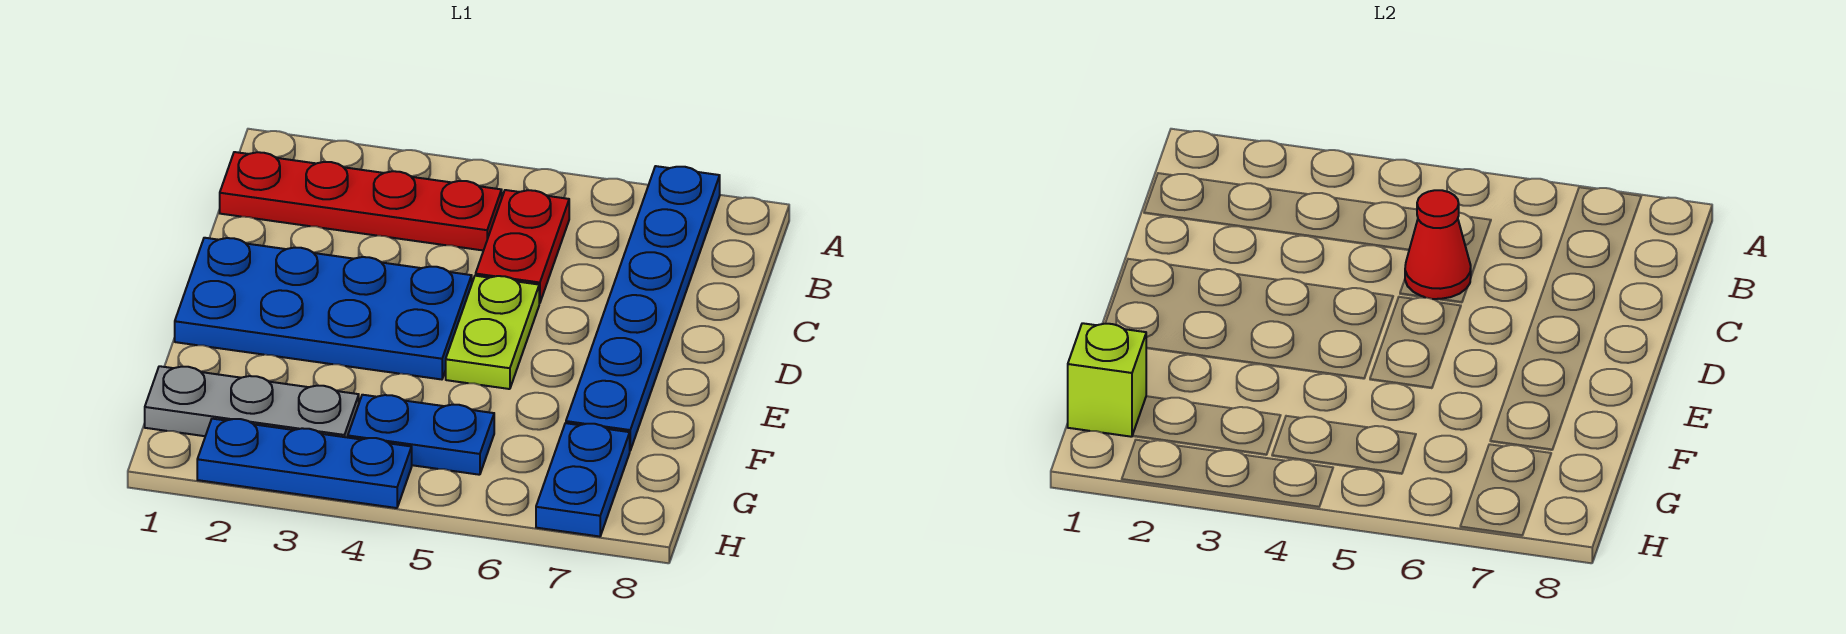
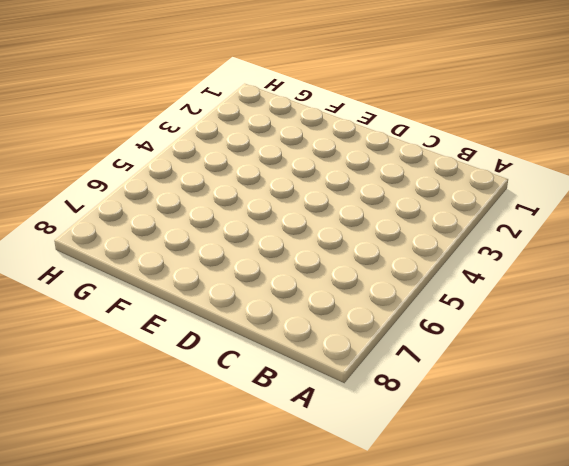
none -> blue 1x6 plate [566,166,720,450]
none -> red 1x4 plate [220,152,502,250]

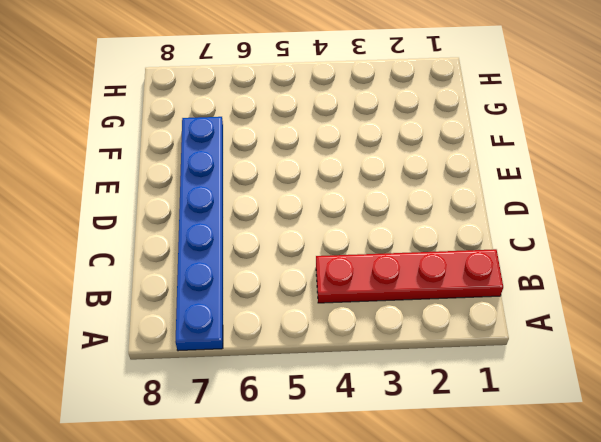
none -> red 1x2 plate [476,190,569,303]
none -> blue 2x4 plate [175,238,472,379]

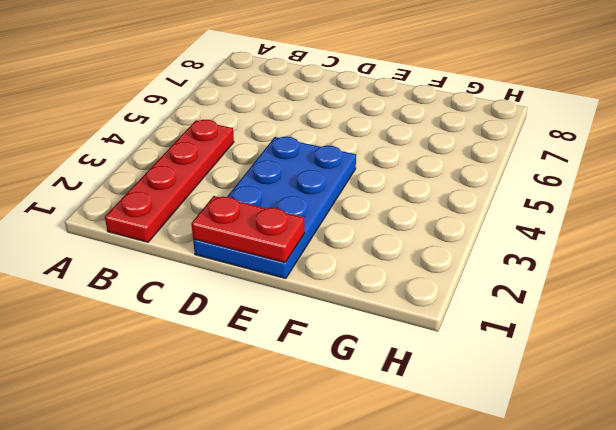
red 1x2 plate [191,196,305,262] -> red 1x2 plate moved to [476,190,569,303]
none -> blue 1x6 plate [566,166,720,450]
none -> lime 1x2 plate [446,276,539,389]

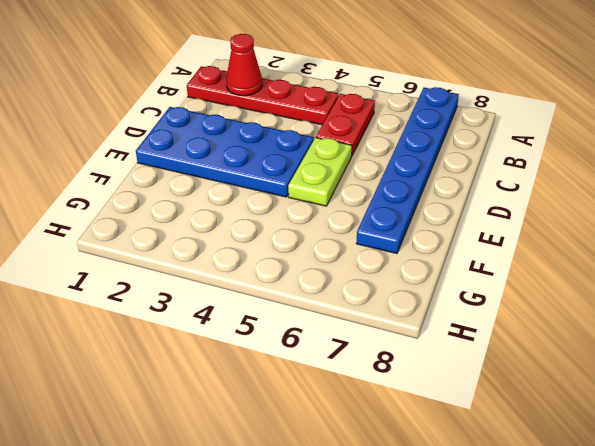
red 1x1 cone [226,34,262,96] -> red 1x1 cone moved to [1405,190,1471,299]
none -> grey 1x3 plate [145,366,359,437]
none -> blue 1x2 plate [348,395,494,475]

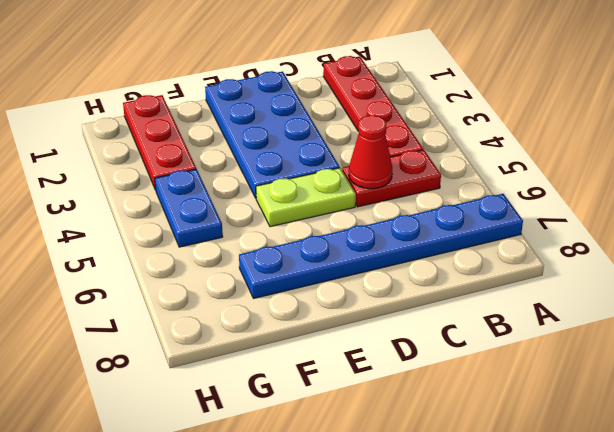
red 1x3 plate [123,95,196,190] -> grey 1x3 plate [145,366,359,437]
none -> blue 1x2 plate [536,423,630,537]
none -> blue 1x3 plate [197,419,412,508]

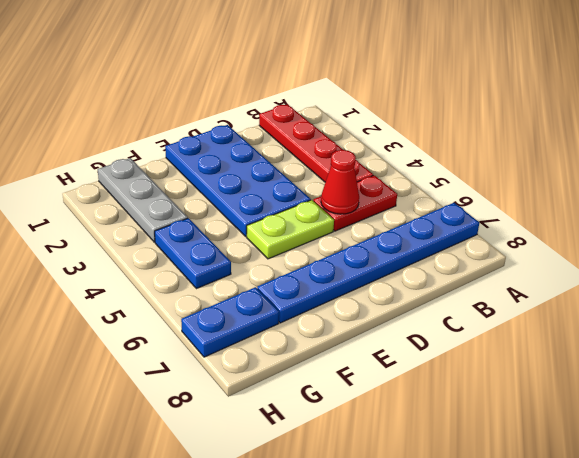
none -> blue 1x3 plate [197,419,412,508]
none -> lime 1x1 brick [1068,323,1146,437]

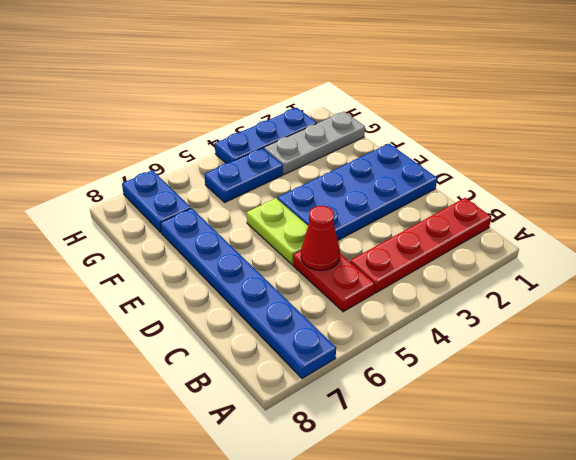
none -> lime 1x1 brick [1068,323,1146,437]

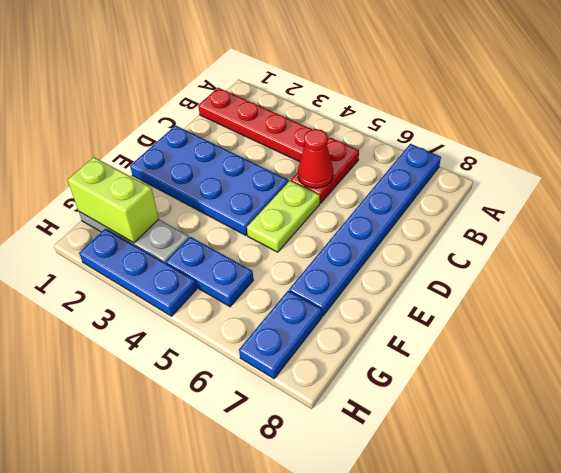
lime 1x2 brick [68,157,159,243] -> lime 1x1 brick [1068,323,1146,437]

